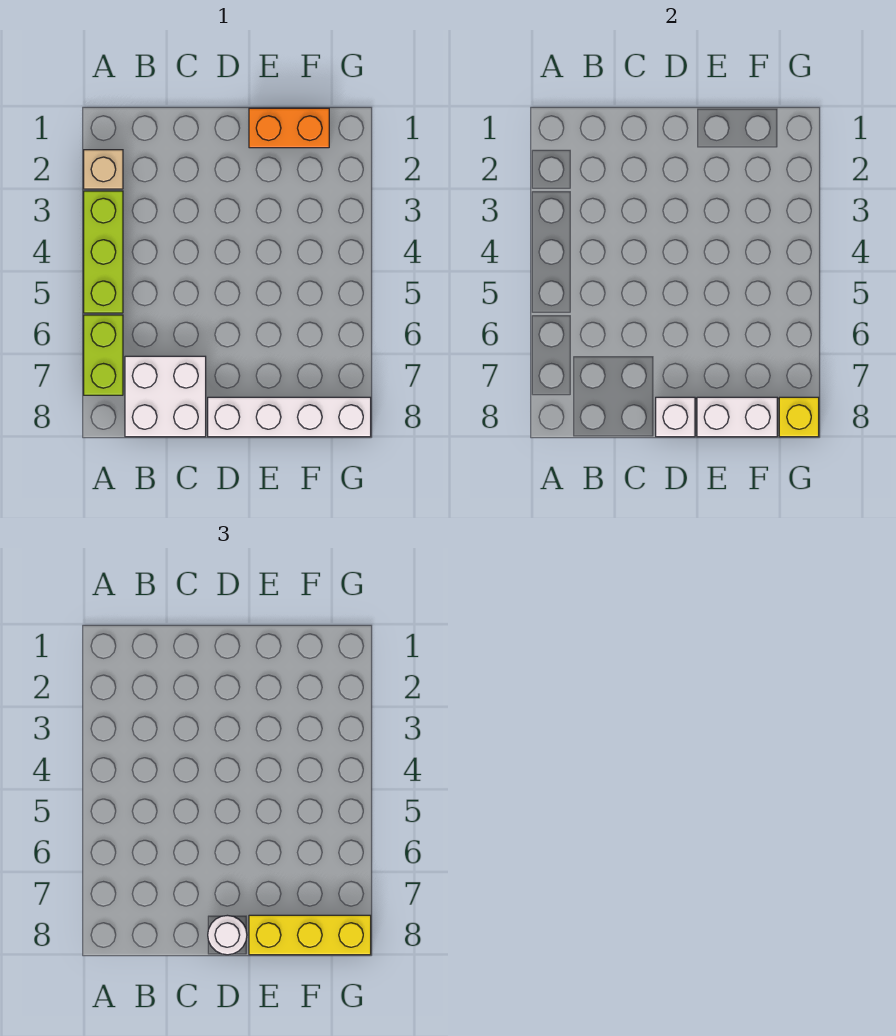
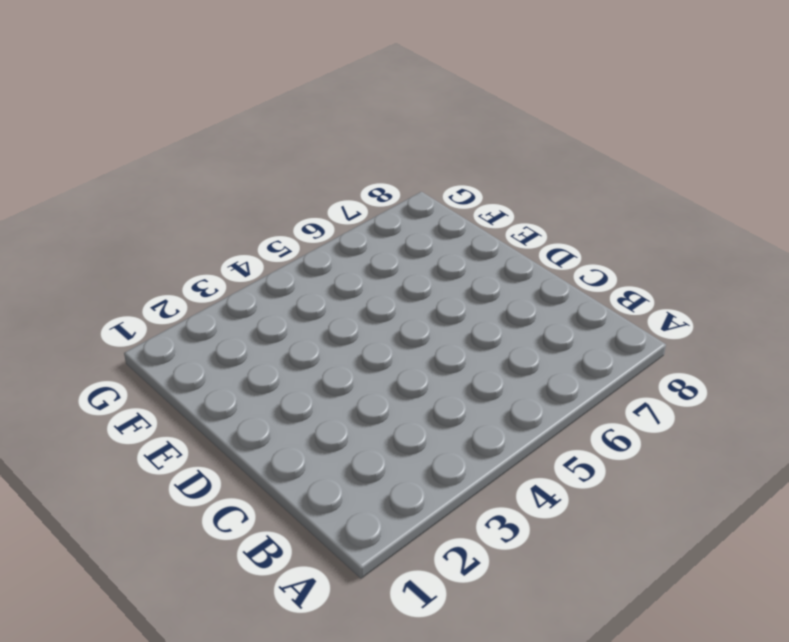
none -> tan 1x1 brick [84,150,123,189]
none -> lime 1x3 brick [84,191,123,313]

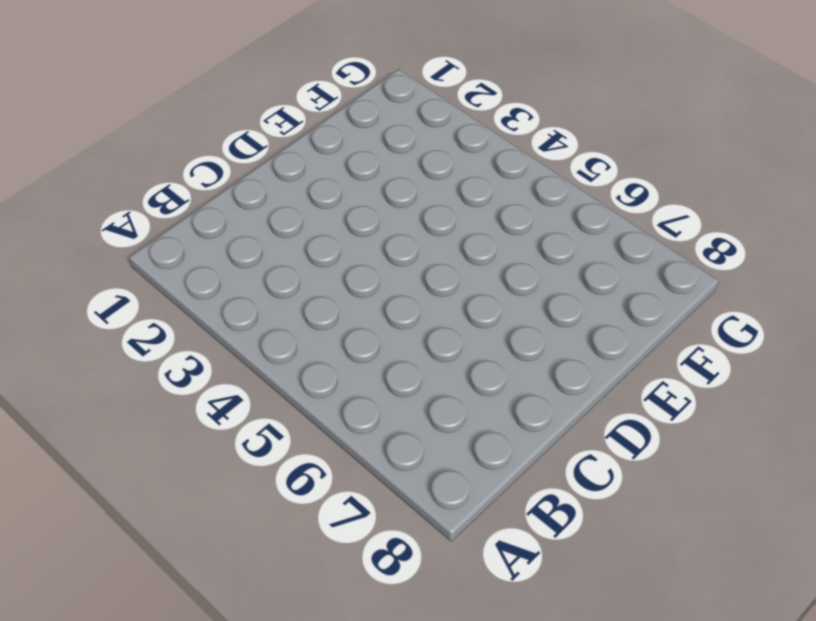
none -> tan 1x1 brick [84,150,123,189]
none -> lime 1x3 brick [84,191,123,313]

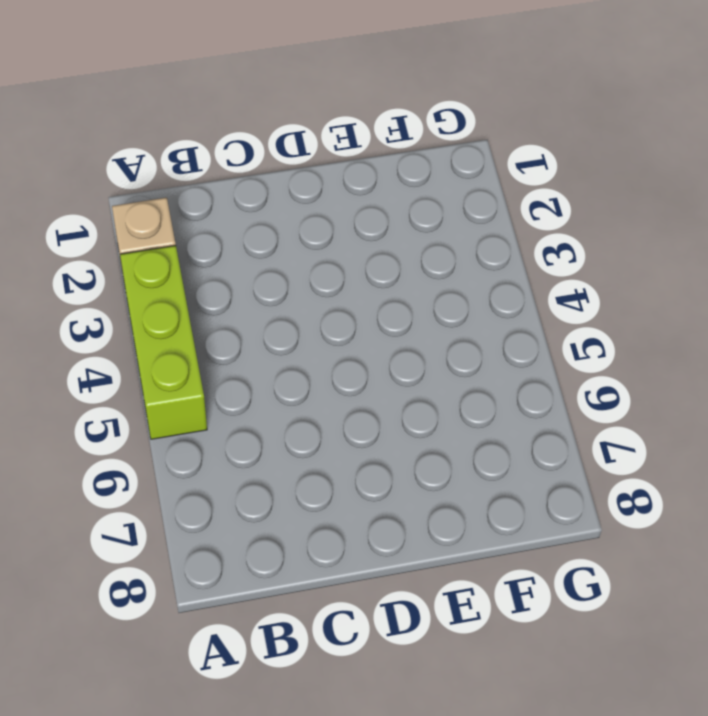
none -> lime 1x2 brick [84,315,123,395]
none -> white 2x2 brick [125,356,206,437]

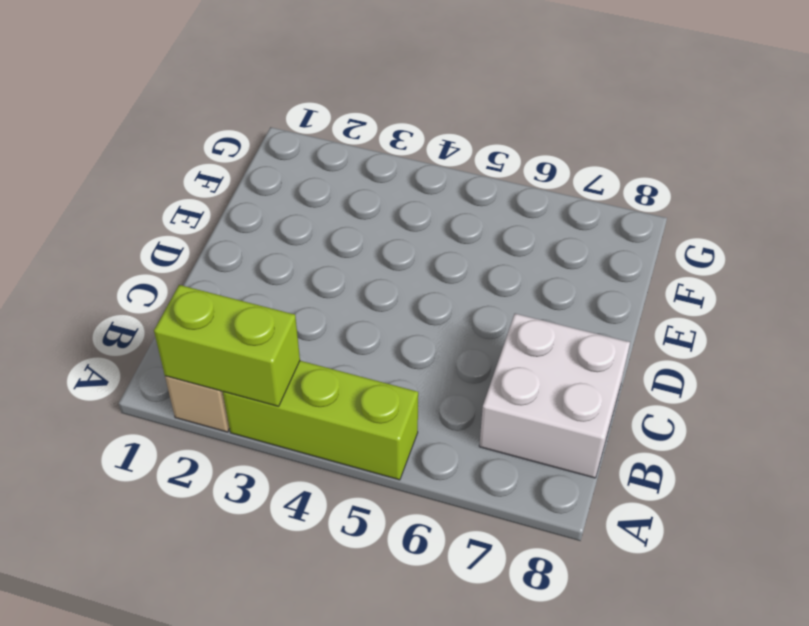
lime 1x2 brick [154,285,300,406] -> lime 1x2 brick moved to [84,315,123,395]
none -> white 1x4 brick [208,397,371,437]
none -> orange 1x2 brick [249,108,329,148]

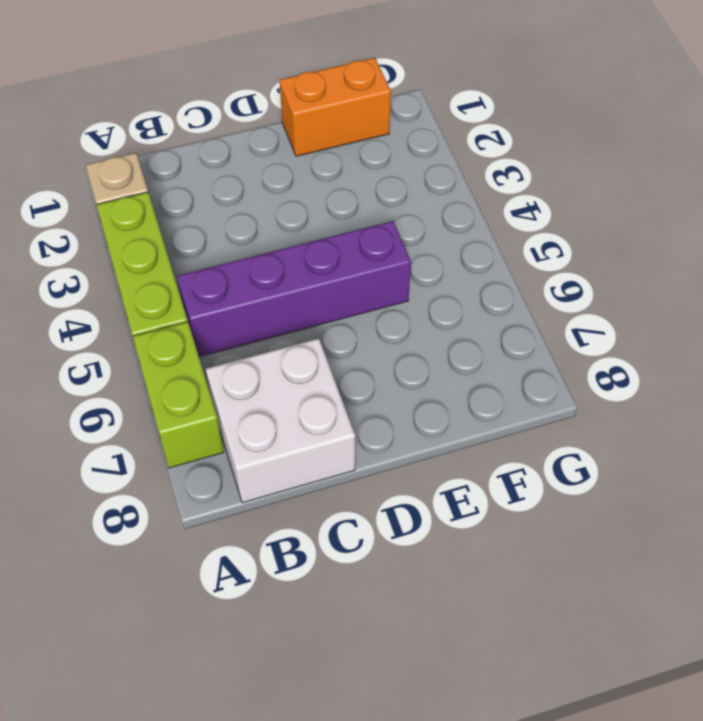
purple 1x4 brick [177,221,411,357] -> none
none -> white 1x4 brick [208,397,371,437]
none -> white 1x1 brick [656,397,695,437]

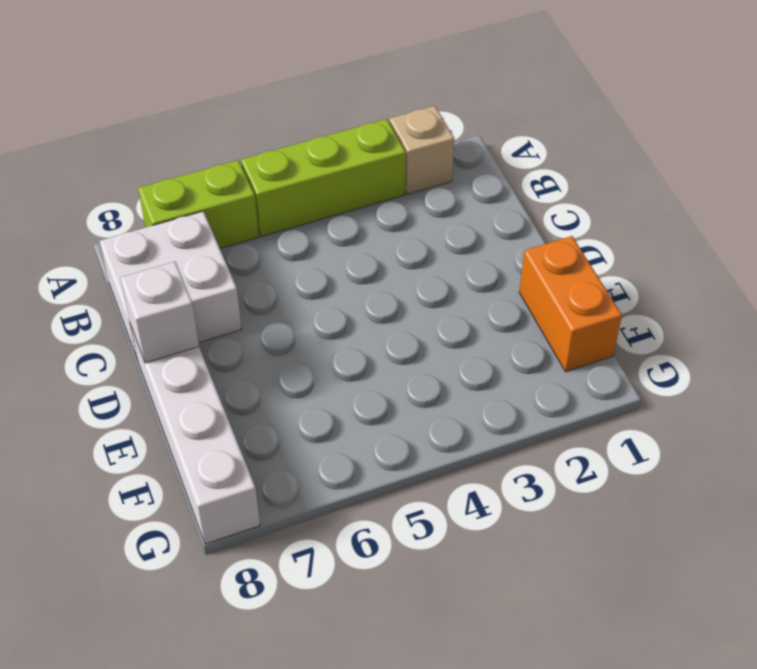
none -> white 1x2 brick [697,397,777,437]
none -> yellow 1x1 brick [779,397,819,437]

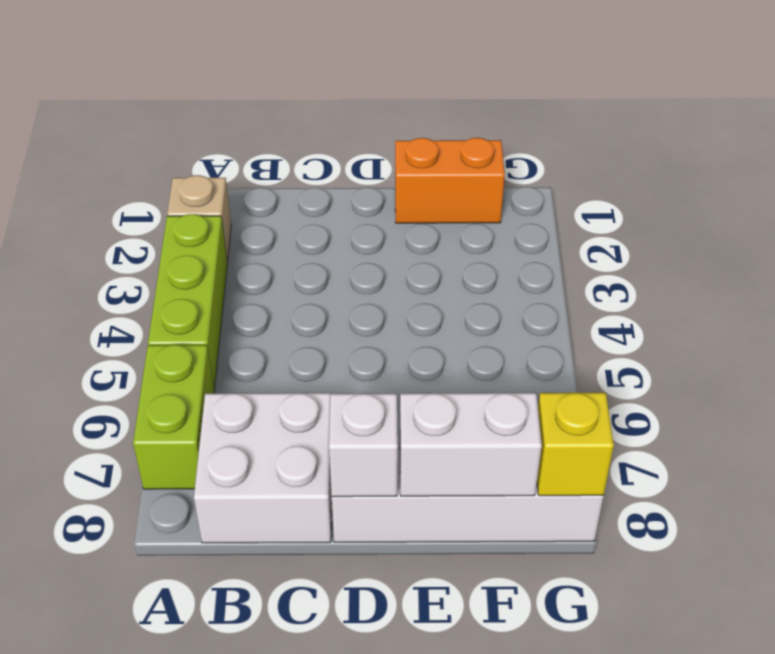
none -> white 1x1 round brick [208,915,247,955]
none -> yellow 1x3 brick [249,915,371,955]

